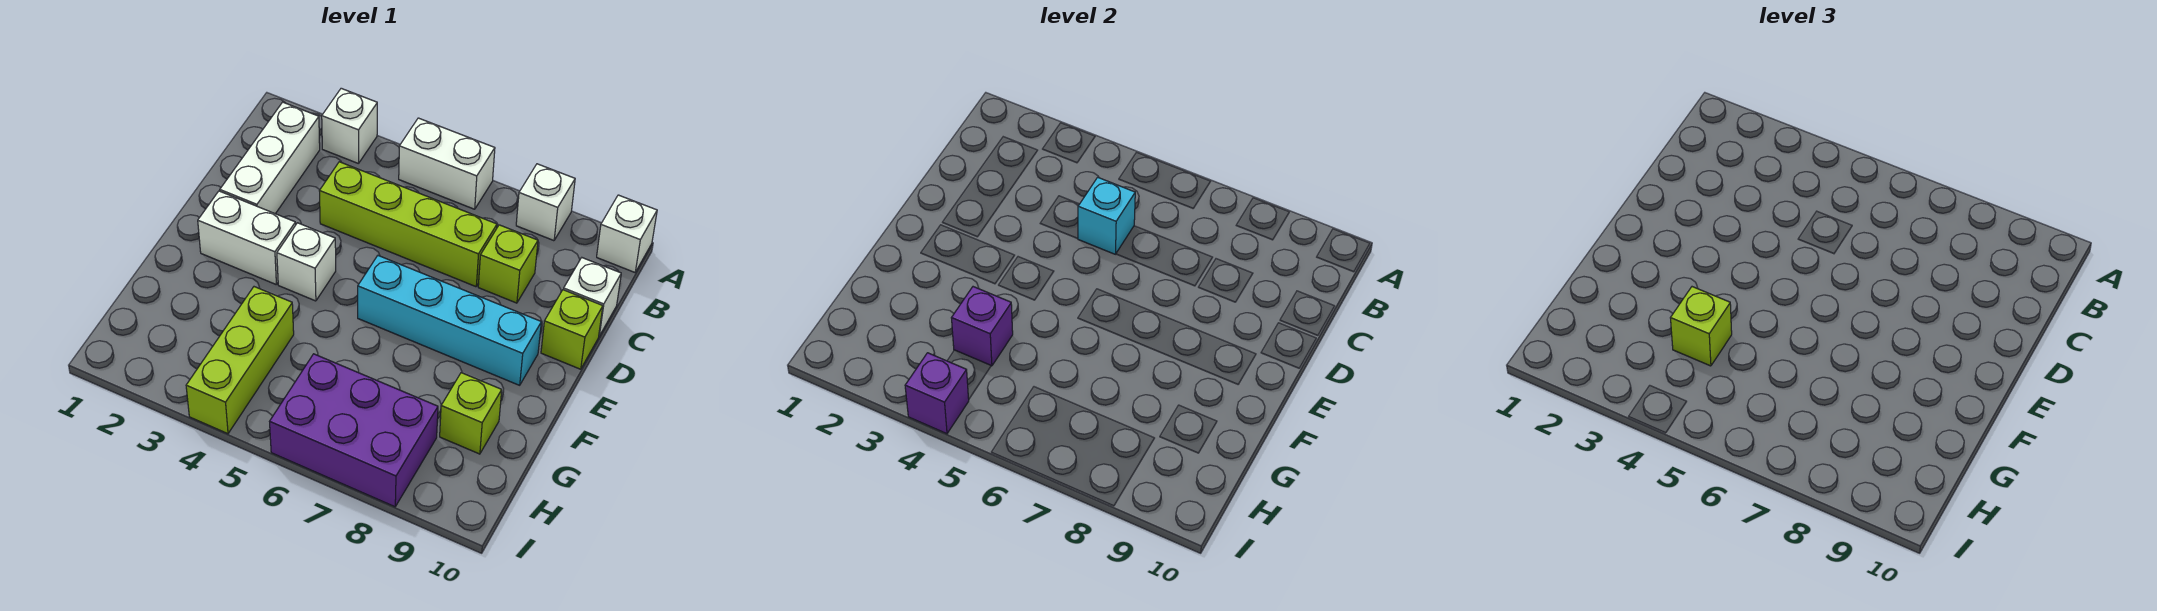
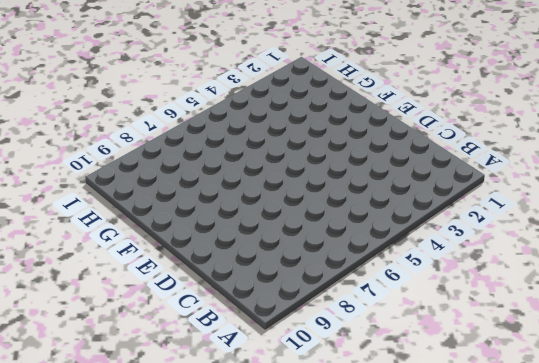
none -> white 1x1 brick [322,88,377,164]
none -> white 1x2 brick [399,118,495,209]
none -> white 1x1 brick [516,164,575,241]

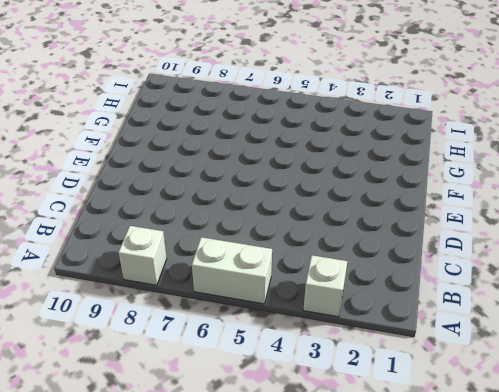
none -> white 1x1 brick [597,195,657,272]
none -> white 1x3 brick [220,102,320,214]
none -> lime 1x4 brick [320,162,497,287]

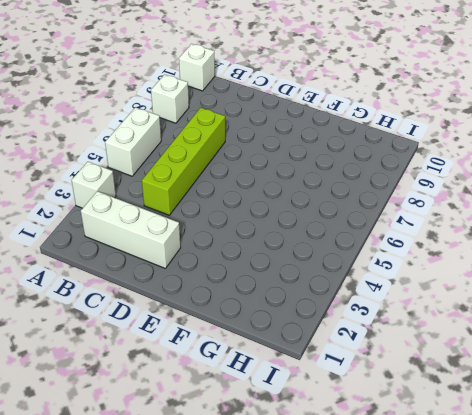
none -> lime 1x1 brick [478,225,538,303]
none -> white 1x1 brick [563,258,621,336]
none -> lime 1x1 brick [541,290,603,369]

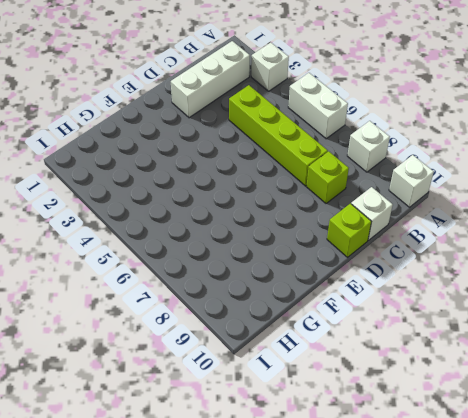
none -> white 1x2 brick [198,191,296,284]
none -> white 1x1 brick [277,223,336,301]
none -> cyan 1x4 brick [358,256,541,385]

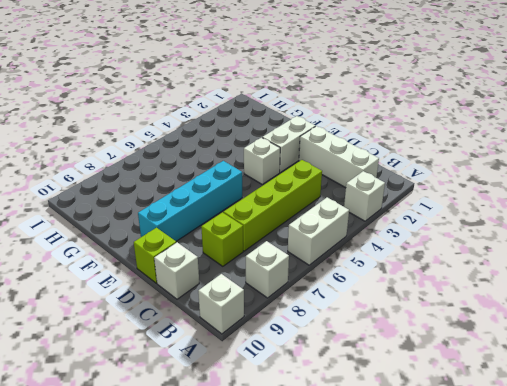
none -> lime 1x3 brick [186,287,294,434]
none -> lime 1x1 brick [440,373,502,454]
none -> purple 2x3 brick [270,354,438,507]

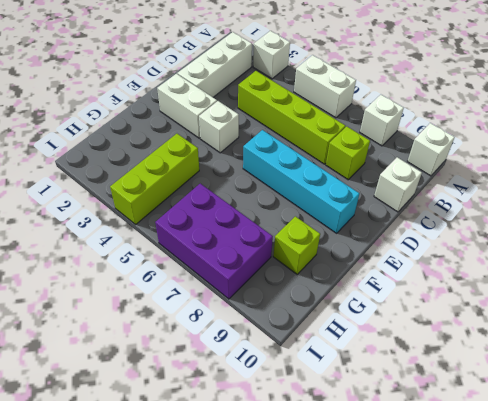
none -> lime 1x1 brick [541,290,603,369]
none -> cyan 1x1 brick [1078,177,1135,254]
none -> purple 1x1 brick [952,287,1013,366]

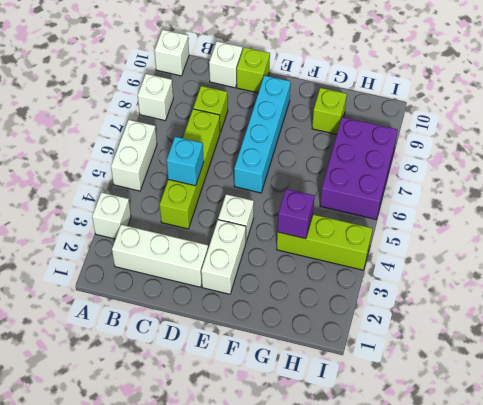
none -> purple 1x1 brick [905,353,969,434]
none -> lime 1x1 brick [1671,287,1732,366]

